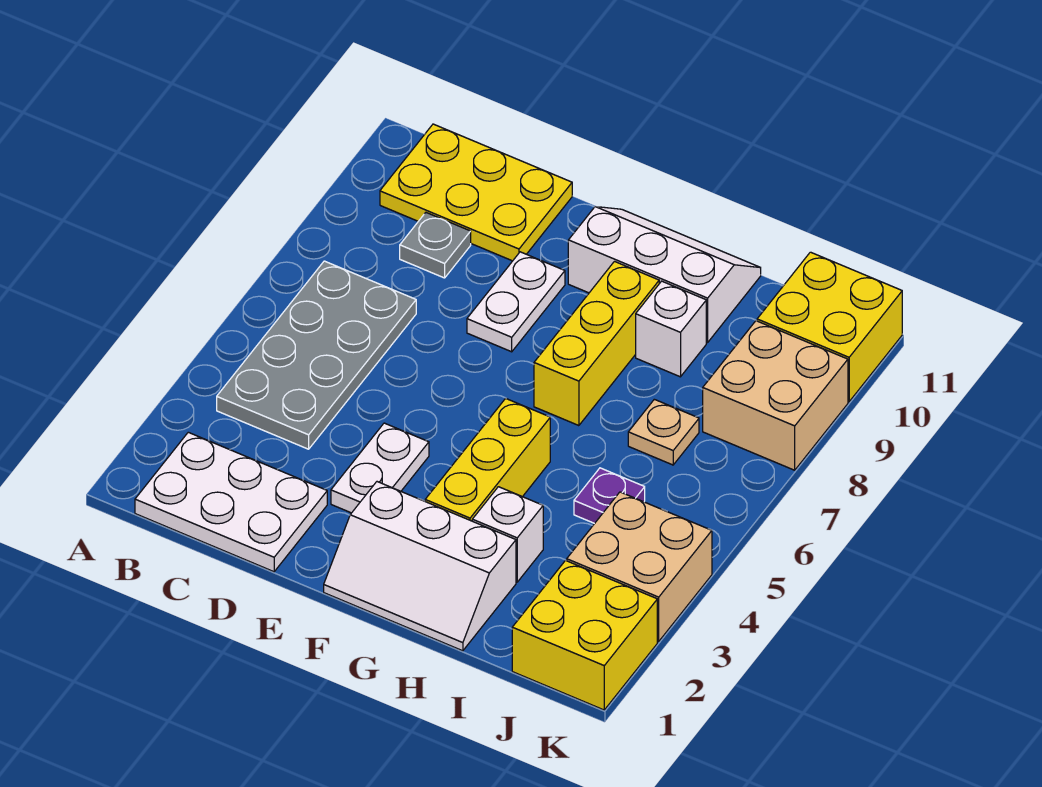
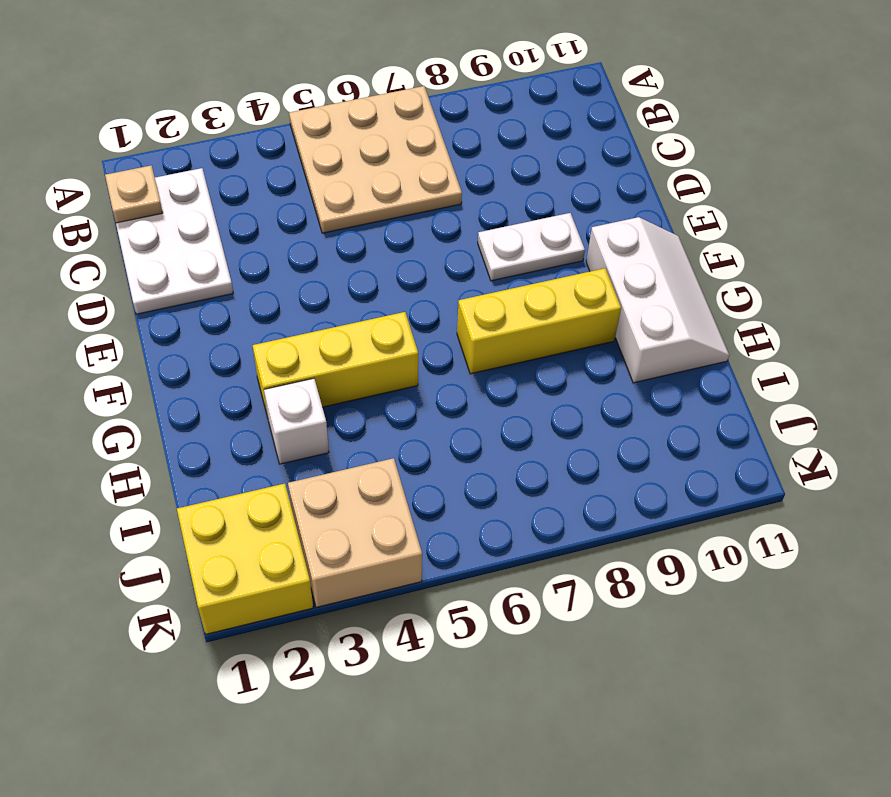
tan 3x3 plate [289,86,462,233] -> grey 2x4 plate [217,261,416,449]
tan 1x1 plate [105,166,163,223] -> tan 1x1 plate moved to [628,399,699,465]
none -> yellow 2x3 plate [380,124,572,261]
none -> grey 1x1 plate [400,213,471,278]
none -> white 1x2 plate [331,423,429,513]

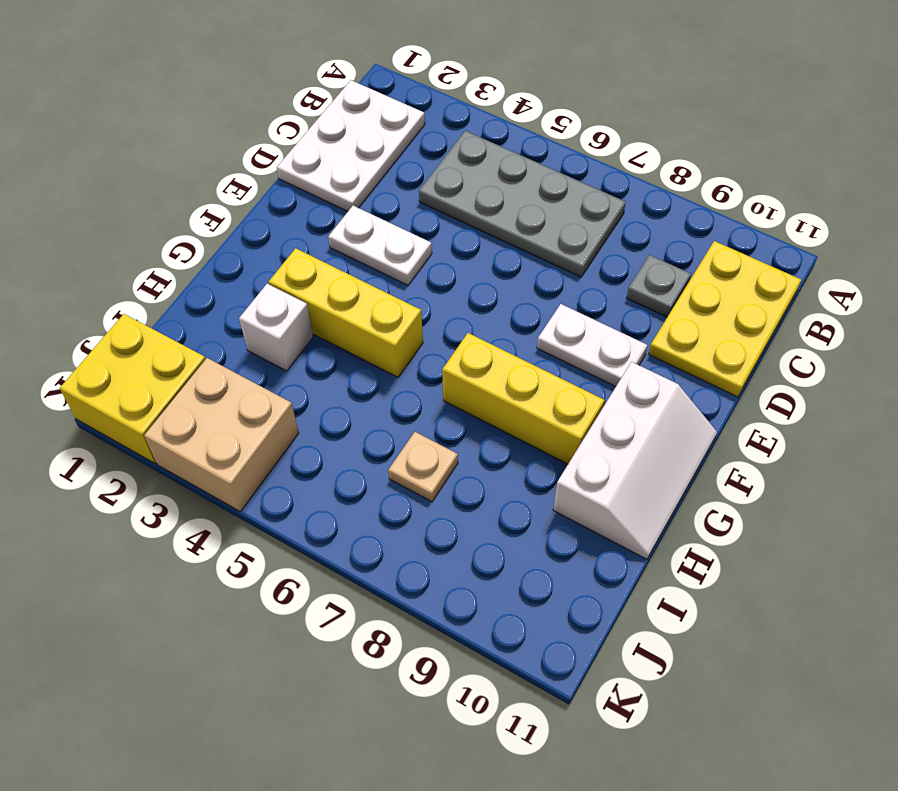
none -> white 2x3 slope [324,482,516,651]
none -> white 1x1 brick [636,281,706,377]
none -> purple 1x1 plate [574,468,645,524]

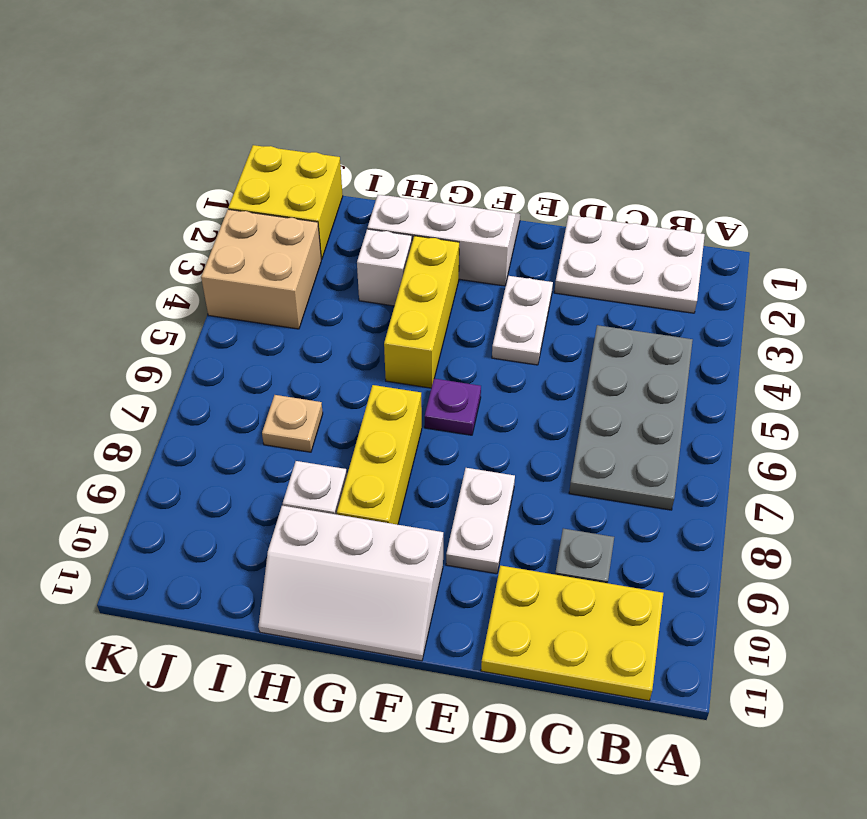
purple 1x1 plate [425,379,481,435] -> purple 1x1 plate moved to [574,468,645,524]
none -> tan 2x2 brick [703,321,848,470]
none -> yellow 2x2 brick [757,252,902,402]

